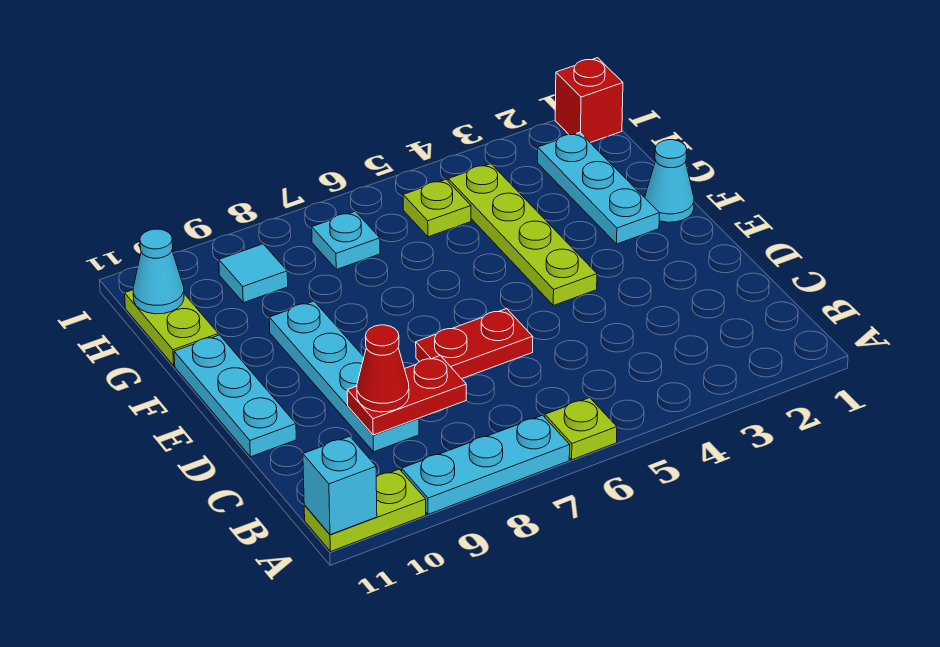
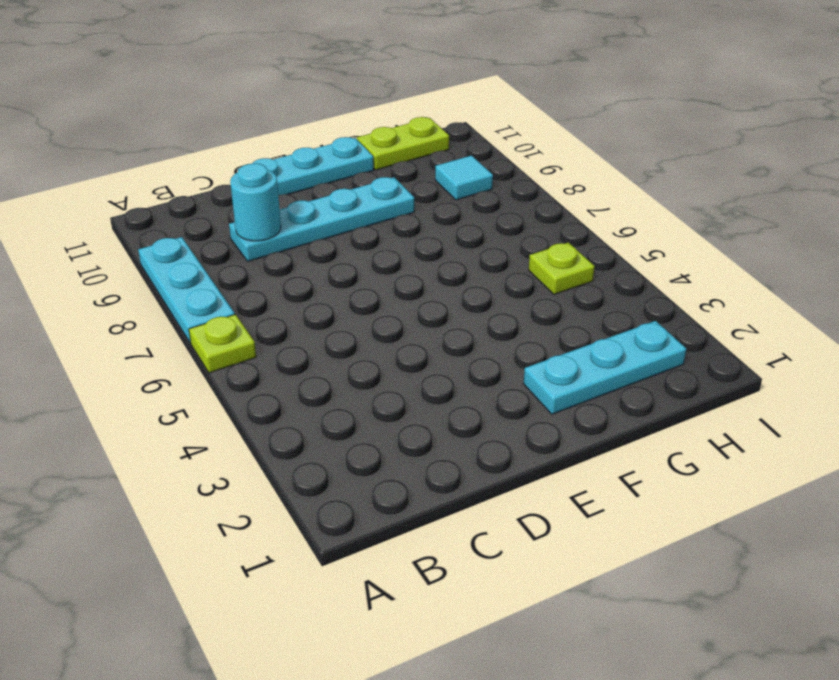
cyan 1x1 round brick [230,163,281,241] -> red 1x2 plate [347,356,466,435]
none -> lime 1x2 plate [304,469,426,552]
none -> red 1x2 plate [416,309,533,379]
none -> lime 1x4 plate [448,164,597,305]

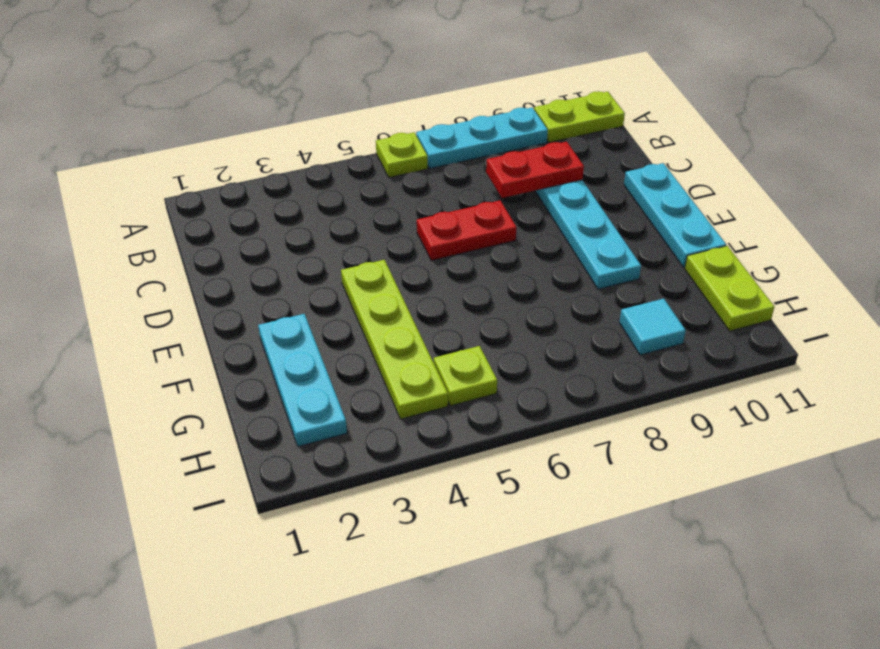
none -> cyan 1x1 cone [645,140,694,222]
none -> cyan 1x1 plate [312,211,380,269]
none -> red 1x1 brick [555,58,623,143]

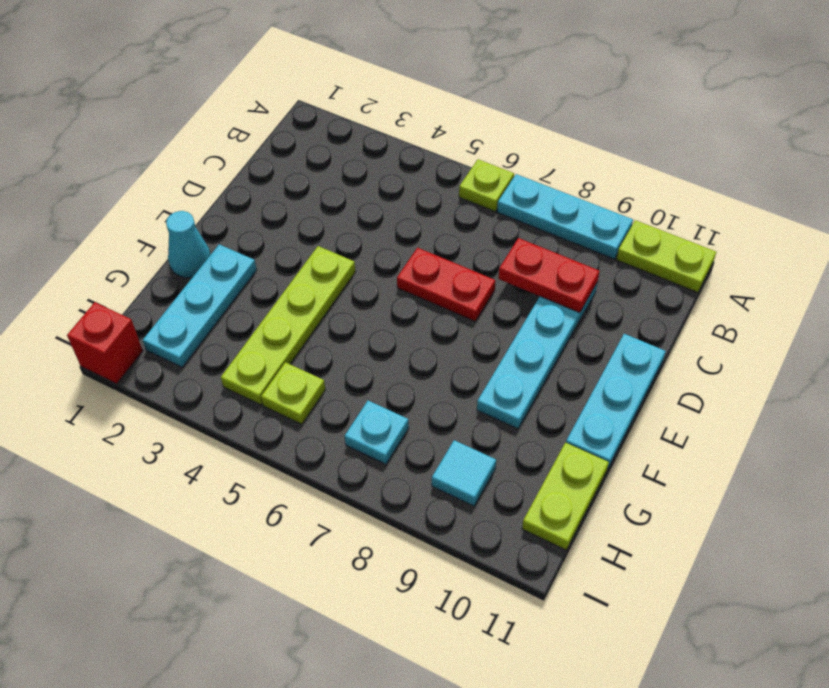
none -> cyan 1x1 brick [303,436,377,535]
none -> cyan 1x1 cone [133,229,184,314]
none -> red 1x1 cone [357,325,409,412]

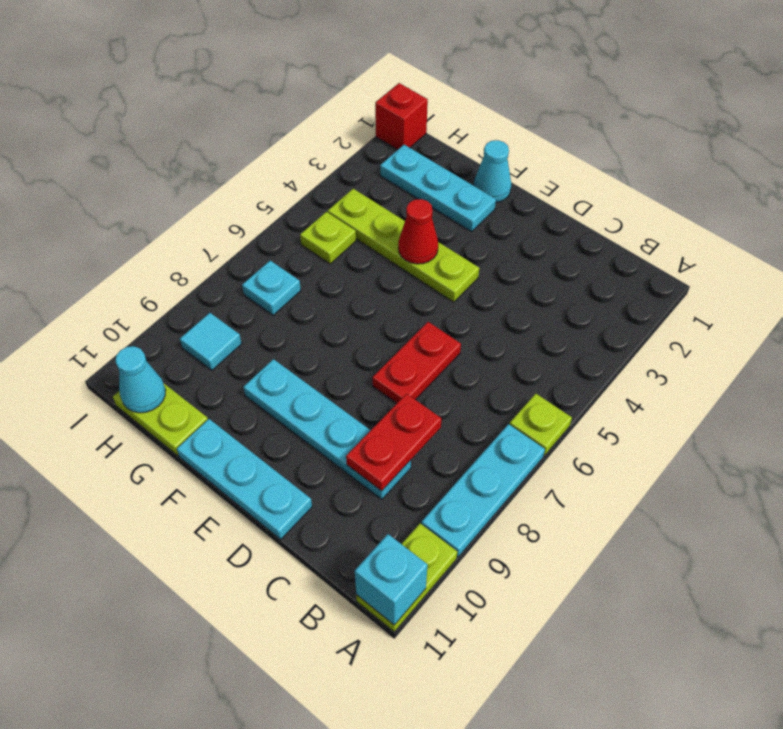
red 1x1 cone [398,199,438,264] -> red 1x1 cone moved to [357,325,409,412]

